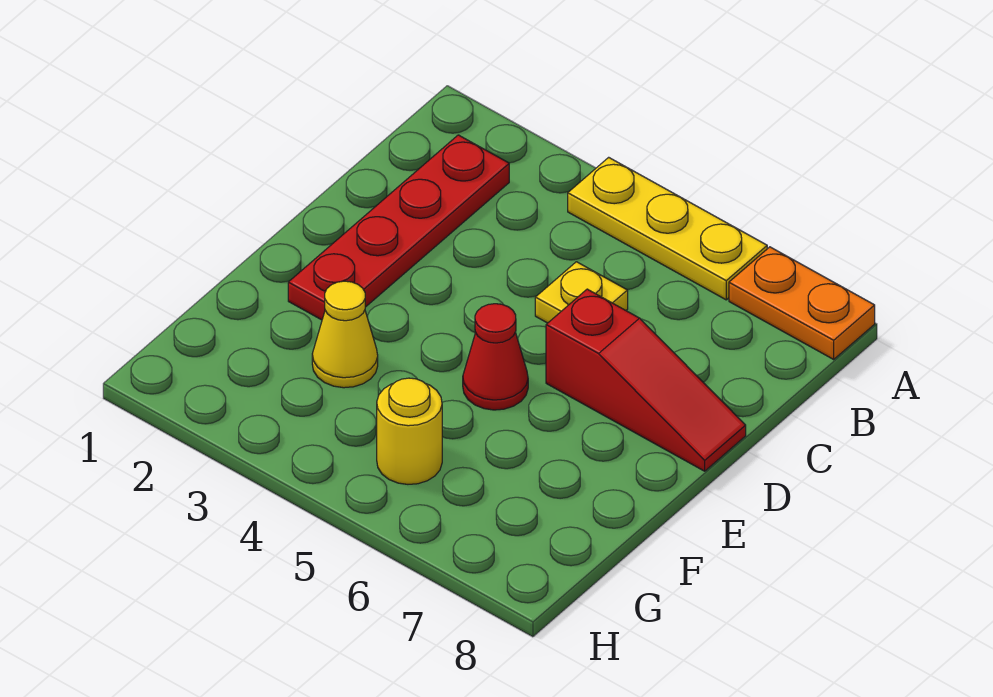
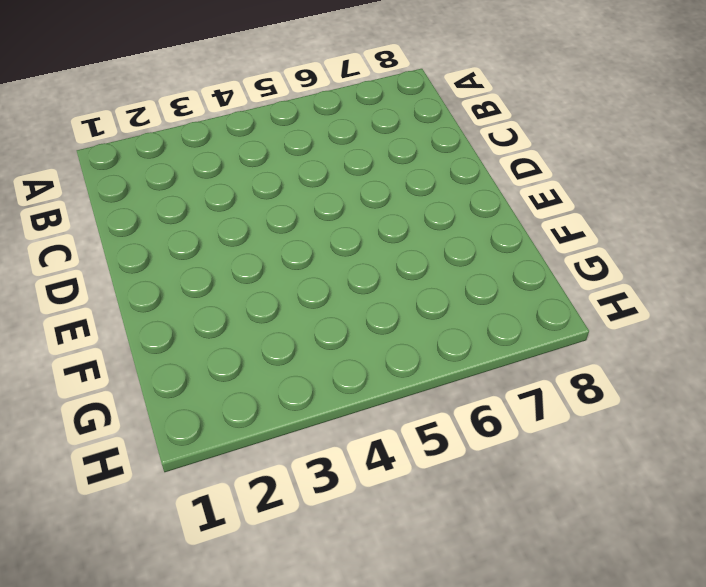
none -> yellow 1x3 plate [568,157,767,300]
none -> orange 1x2 plate [729,247,875,359]

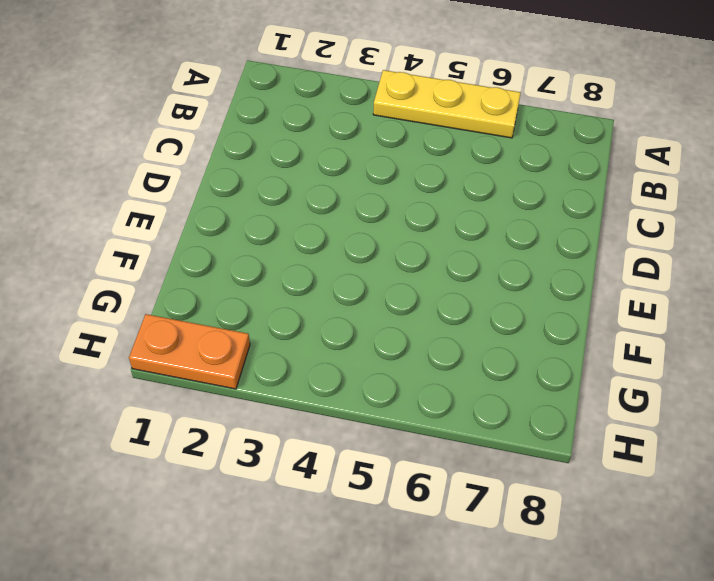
orange 1x2 plate [129,314,250,389] -> orange 1x2 plate moved to [729,247,875,359]
none -> red 1x4 plate [288,135,509,320]
none -> yellow 1x1 plate [535,262,628,323]

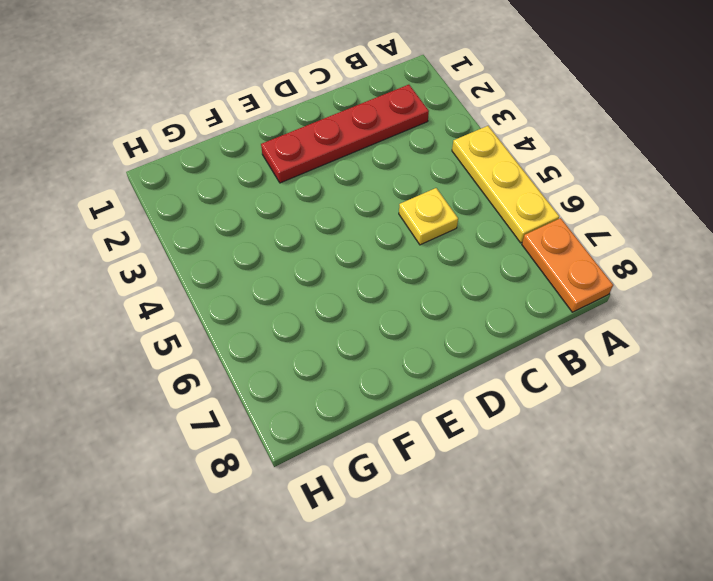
none -> red 1x3 slope [546,289,746,471]
none -> red 1x1 cone [463,304,528,410]

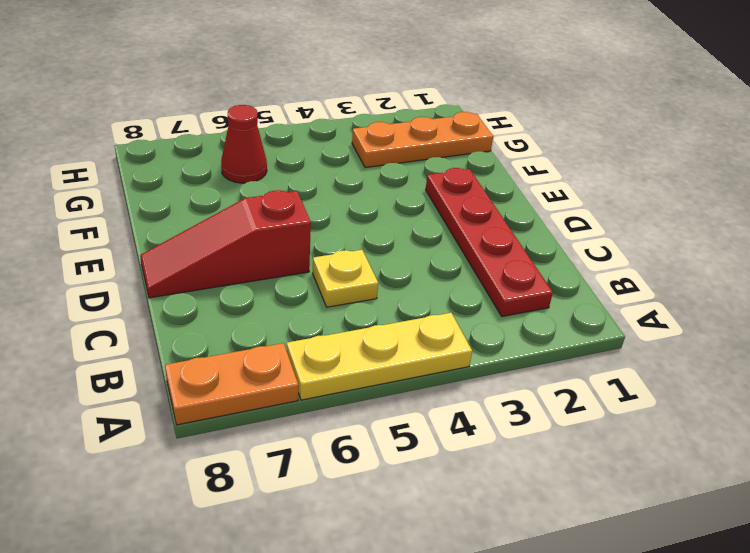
orange 1x3 plate [352,112,493,168] -> none
red 1x1 cone [221,105,267,183] -> red 1x1 cone moved to [463,304,528,410]
none -> yellow 1x1 cone [312,281,378,388]
none -> yellow 1x1 round brick [377,378,442,484]

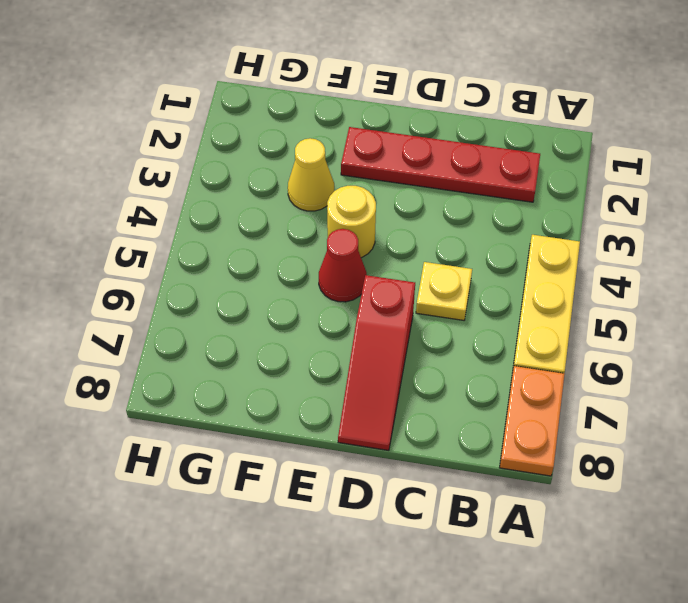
yellow 1x1 round brick [327,186,376,258] -> yellow 1x1 round brick moved to [377,378,442,484]

